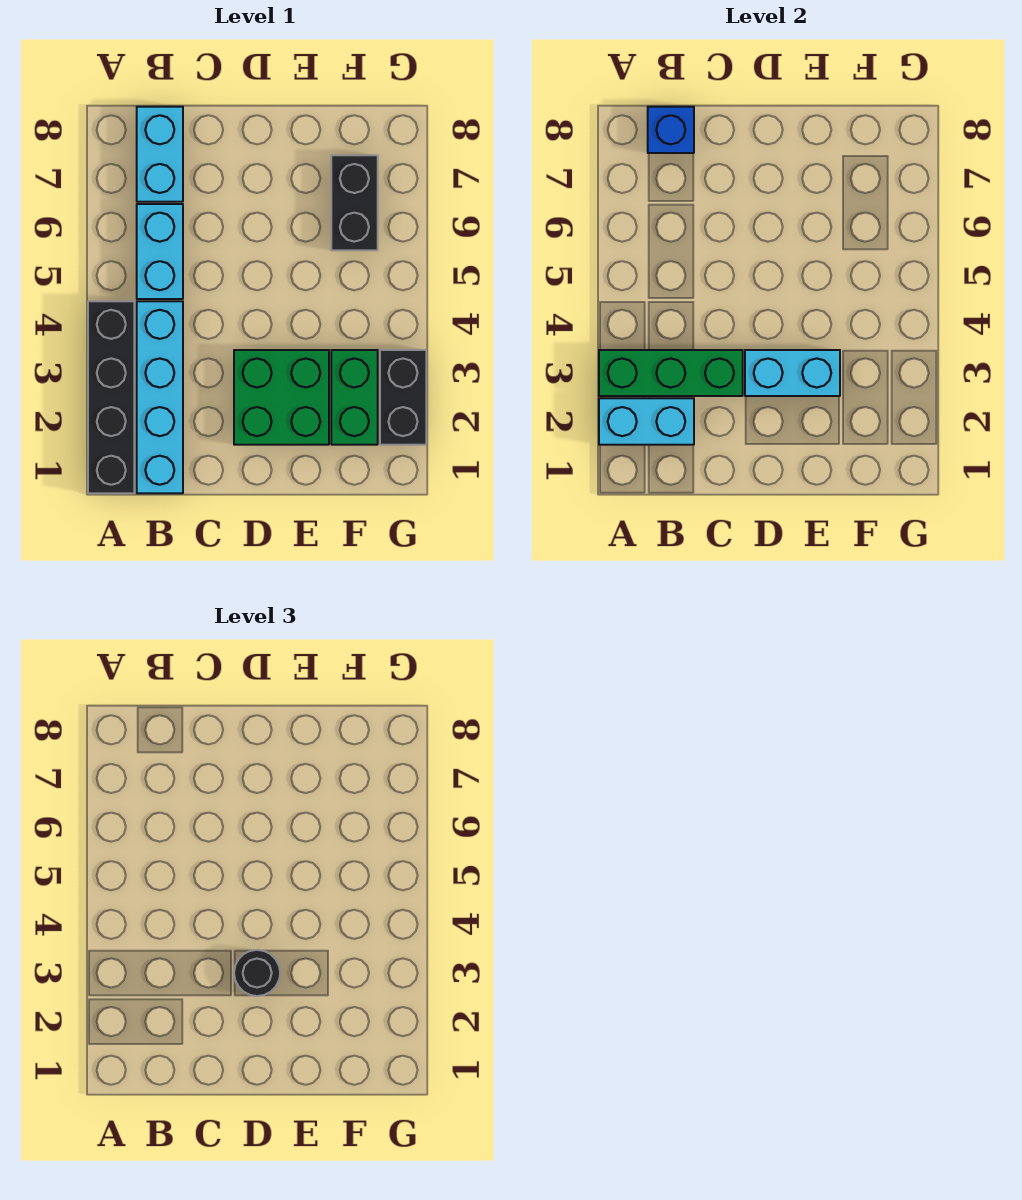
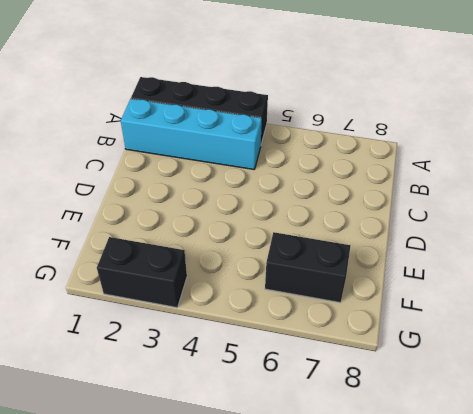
none -> cyan 1x2 brick [137,204,183,299]
none -> cyan 1x2 brick [137,107,183,202]
none -> green 2x2 brick [234,350,329,445]

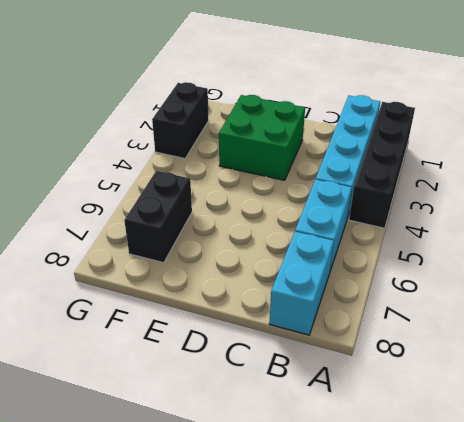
none -> green 1x2 brick [331,350,378,445]
none -> cyan 1x2 brick [599,398,694,445]
none -> green 1x3 brick [599,350,743,396]

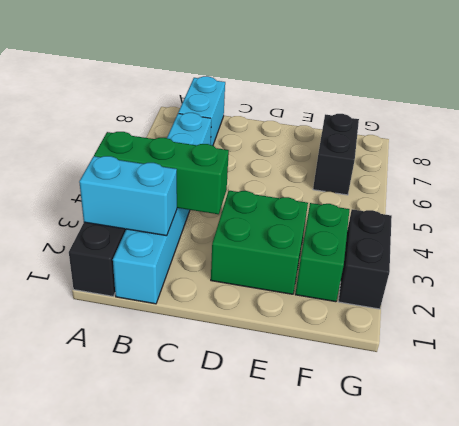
none -> blue 1x1 brick [648,107,694,153]
none -> cyan 1x2 brick [745,350,840,396]
none -> black 1x1 round brick [234,950,280,996]

